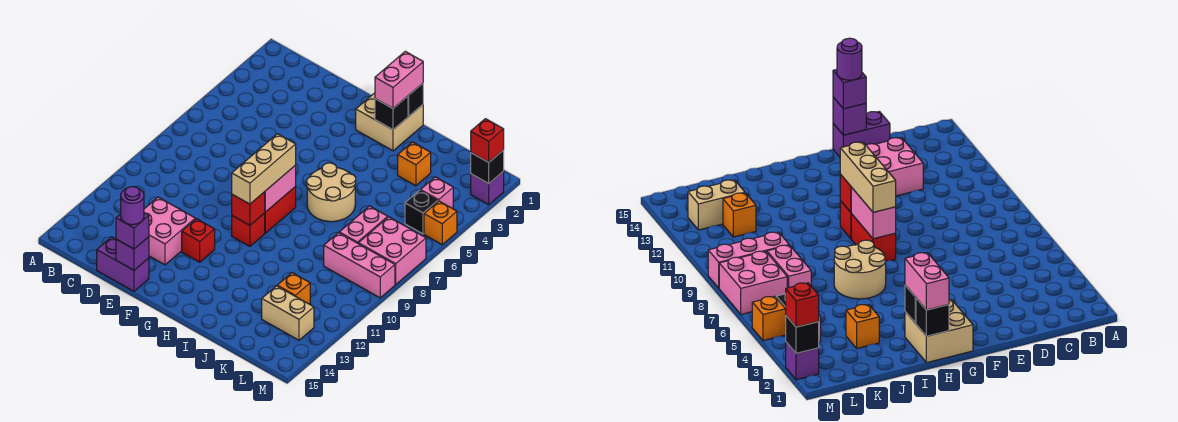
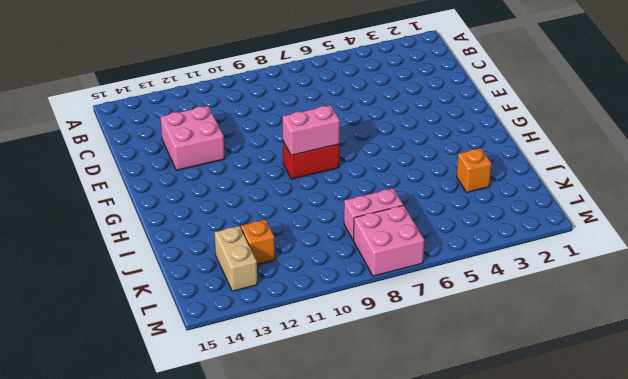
none -> purple 1x2 brick [97,237,149,291]
none -> red 1x1 brick [182,219,215,262]
none -> tan 2x2 brick [356,93,423,151]

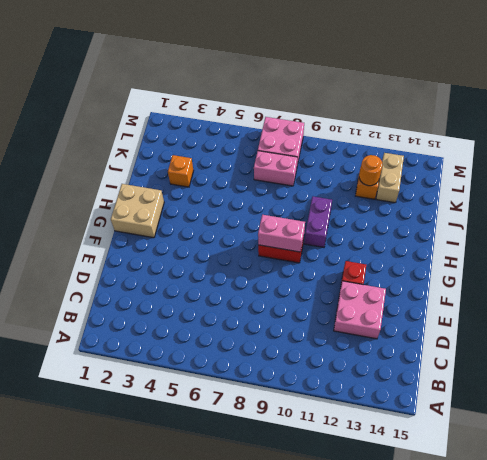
purple 1x2 brick [304,197,332,247] -> purple 1x2 brick moved to [97,237,149,291]
orange 1x1 round brick [359,155,383,186] -> none
none -> red 1x1 brick [232,213,265,246]
none -> tan 2x2 round brick [307,163,356,222]
none -> pink 1x3 brick [324,233,395,298]

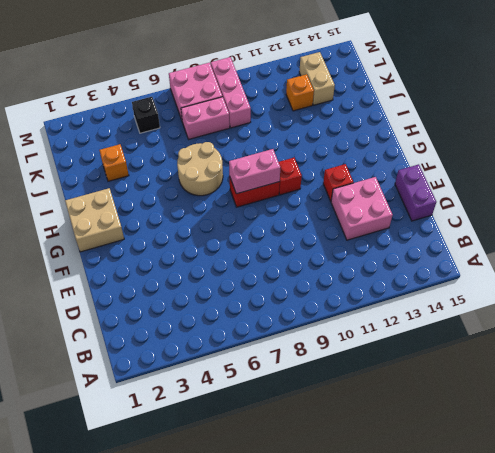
none -> pink 1x1 brick [420,177,453,209]
none -> purple 1x1 brick [471,171,504,205]
none -> orange 1x1 brick [424,201,457,244]

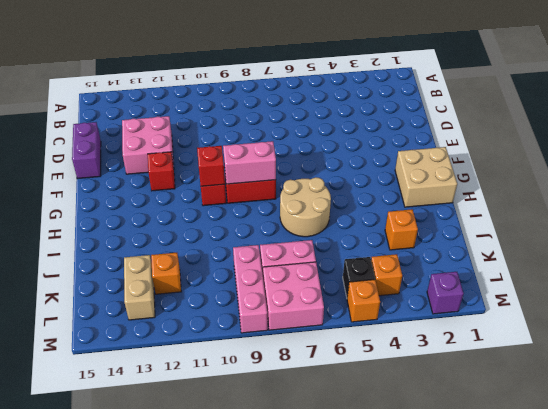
orange 1x1 brick [371,254,402,296] -> pink 1x1 brick [420,177,453,209]
none -> purple 1x1 brick [116,237,149,270]
none -> black 1x1 brick [408,83,423,116]
none -> black 1x1 brick [375,96,408,130]

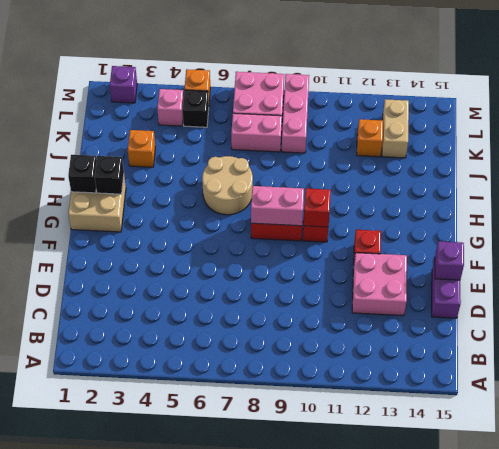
none -> black 1x1 brick [471,150,504,184]
none -> purple 1x1 brick [116,213,149,249]
none -> tan 1x3 brick [232,134,296,204]

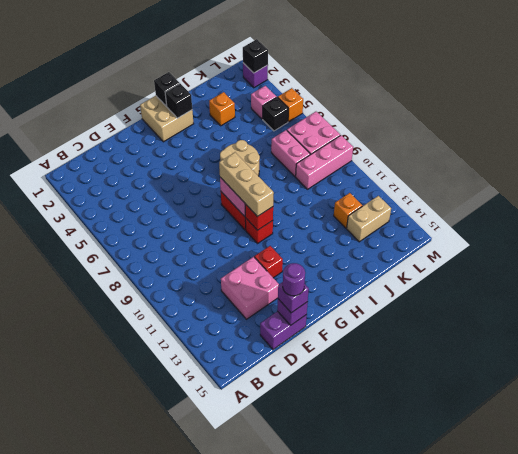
none -> pink 1x2 brick [375,51,423,108]
none -> red 1x1 brick [471,119,504,162]

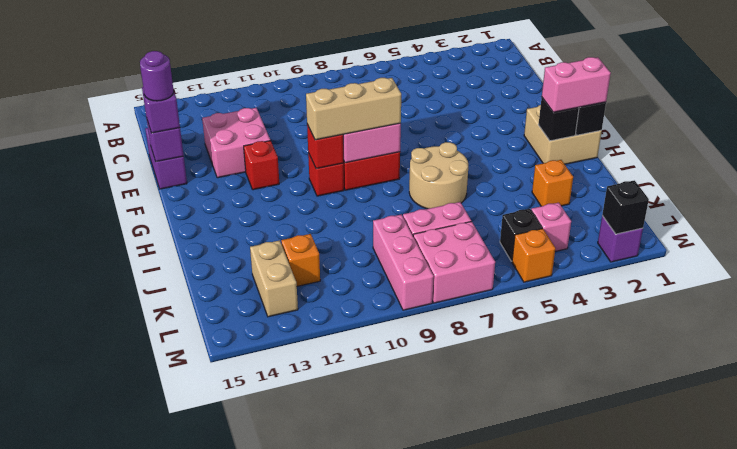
none -> red 1x1 brick [471,119,504,162]

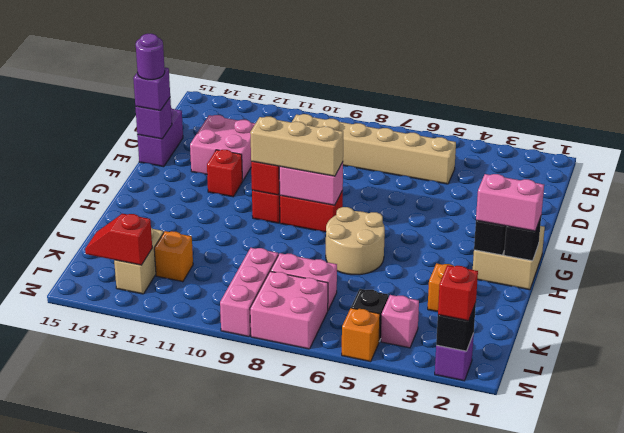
tan 1x6 brick [292,114,456,184] -> none
red 1x2 slope [85,214,152,265] -> none

